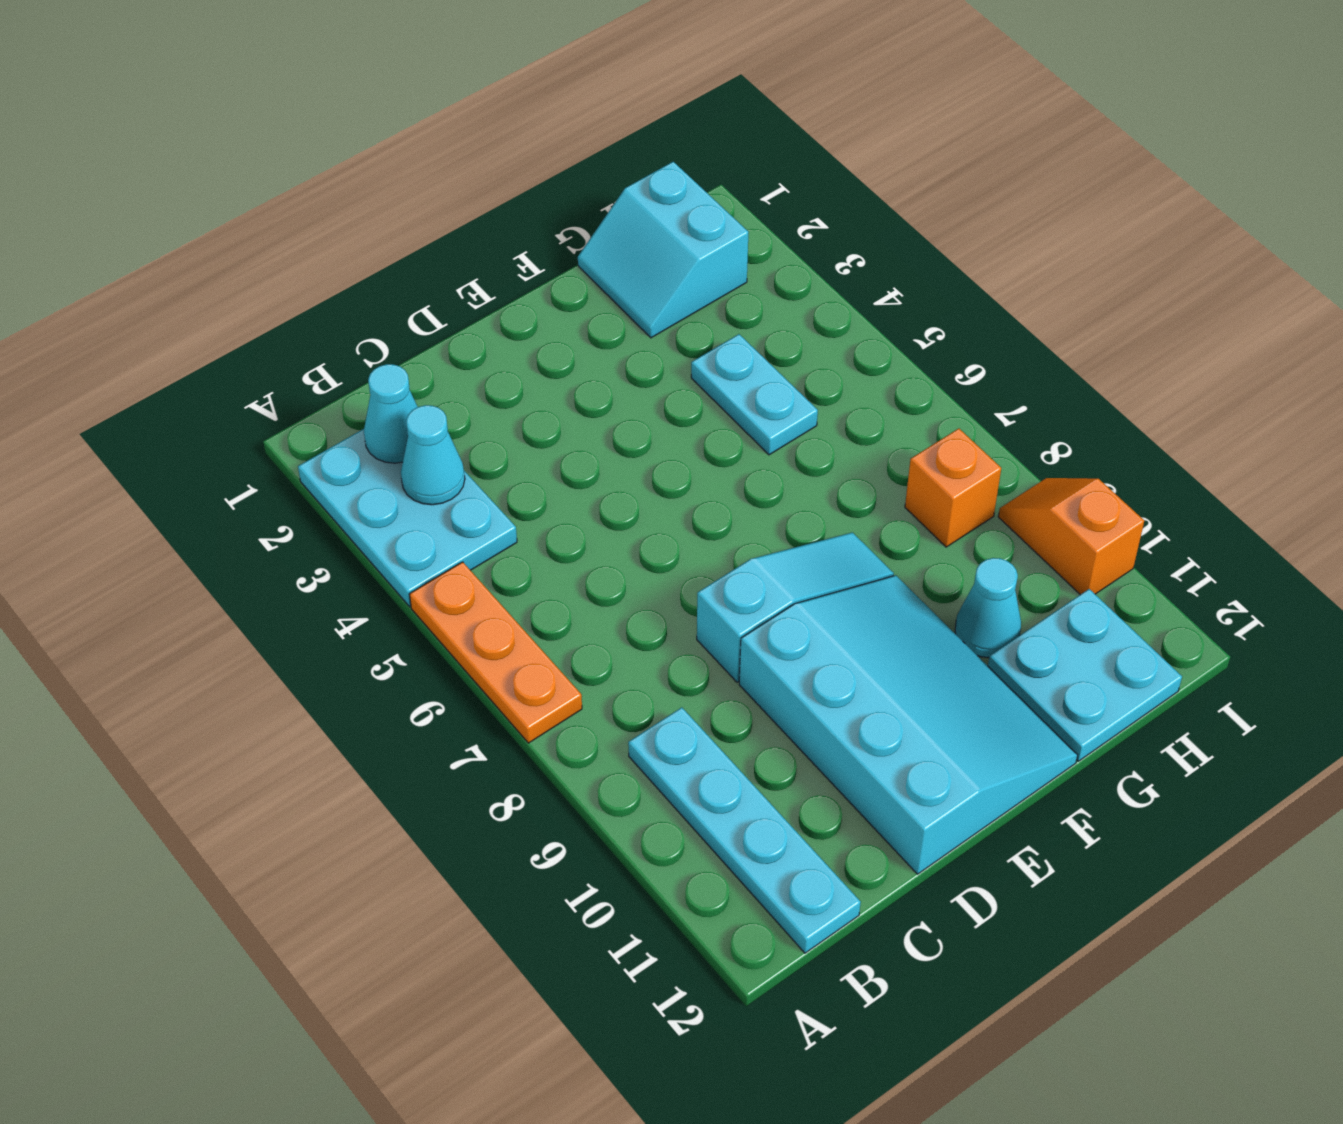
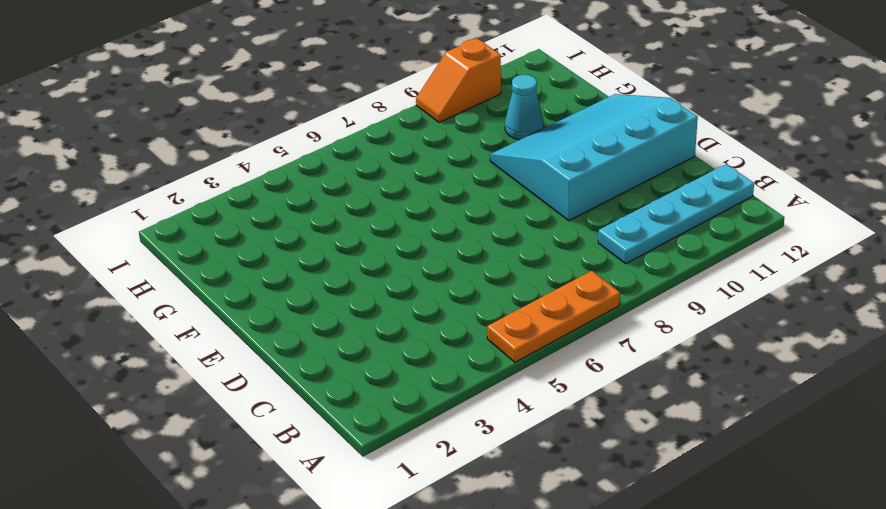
none -> cyan 2x3 plate [298,429,517,607]
none -> cyan 1x3 slope [697,532,894,682]
none -> cyan 2x2 slope [578,162,748,338]

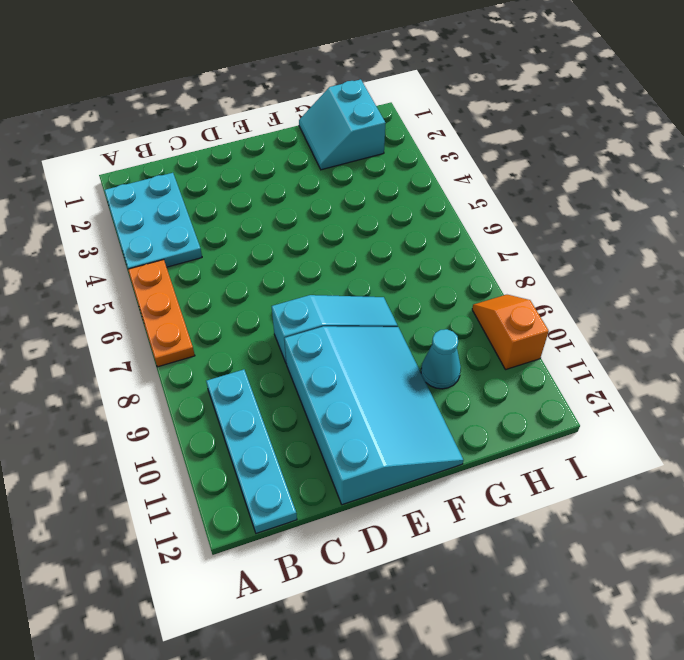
none -> cyan 1x2 plate [691,334,818,455]
none -> cyan 2x2 plate [988,589,1182,761]
none -> orange 1x1 brick [905,429,1001,547]

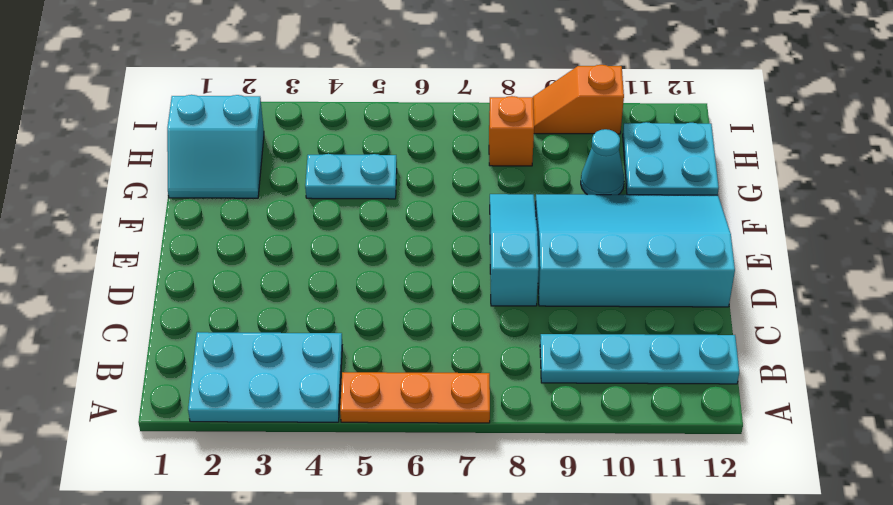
none -> cyan 1x1 cone [364,364,418,463]
none -> cyan 1x1 cone [401,405,465,505]

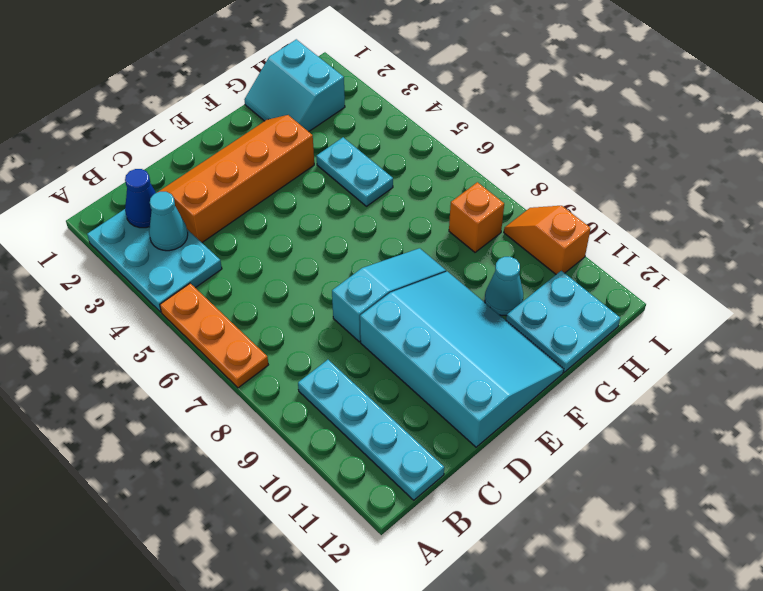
blue 1x1 cone [125,169,156,228] -> cyan 1x1 cone [364,364,418,463]
orange 2x4 slope [157,115,314,242] -> none

